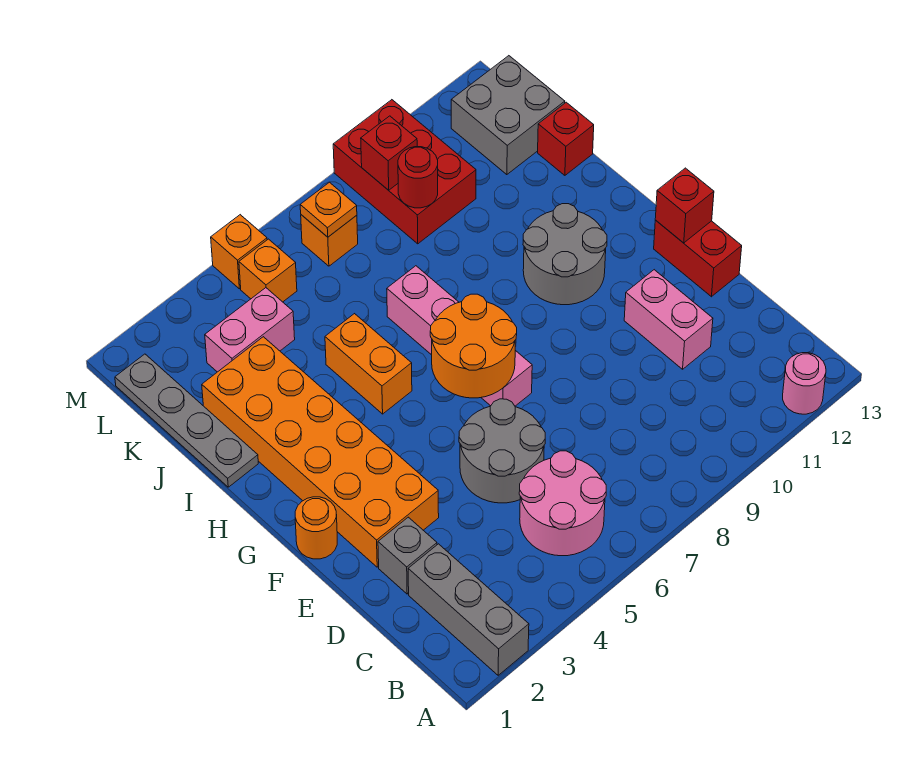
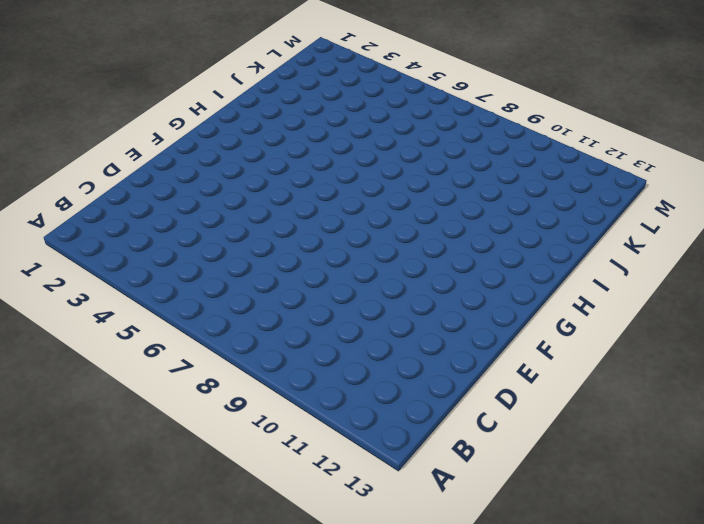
none -> grey 1x3 brick [408,544,529,675]
none -> pink 1x1 round brick [783,353,826,414]
none -> pink 2x2 round brick [519,451,606,556]

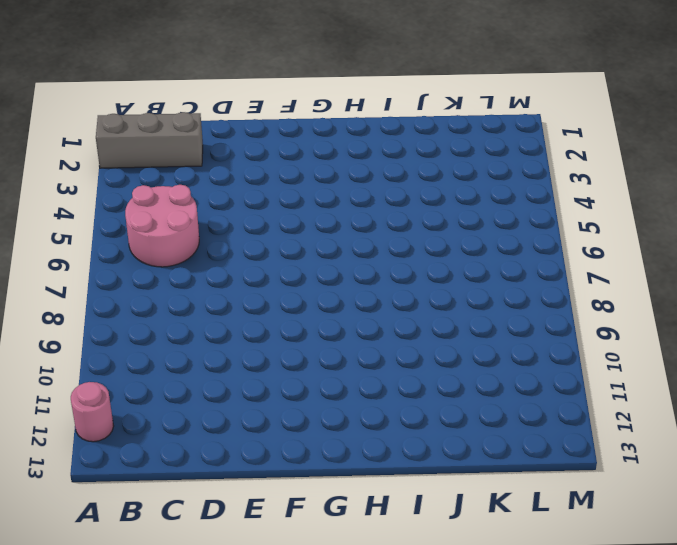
none -> grey 1x1 brick [378,517,437,594]
none -> grey 2x2 round brick [459,399,545,503]
none -> pink 1x2 brick [624,270,713,369]

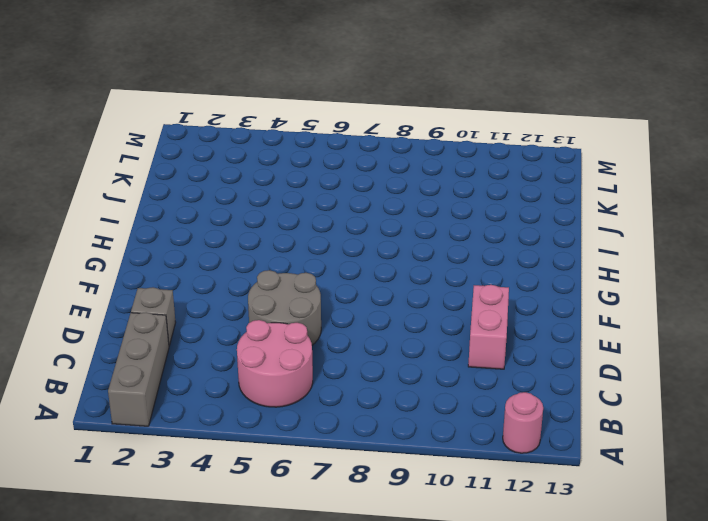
none -> orange 2x6 brick [202,337,439,567]
none -> red 1x2 brick [654,220,742,297]
none -> orange 1x1 round brick [295,497,337,559]

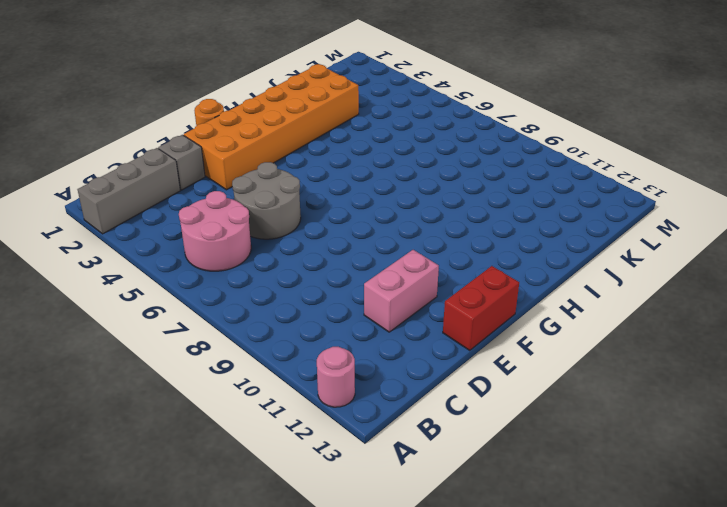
none -> pink 1x4 brick [387,266,532,406]
none -> grey 2x2 round brick [523,204,607,305]
none -> orange 1x2 brick [325,314,412,414]

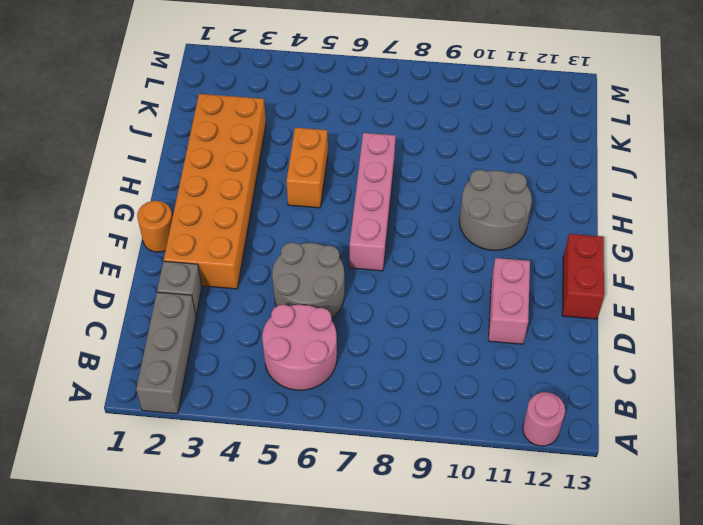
none -> grey 1x4 plate [115,354,258,487]
none -> red 1x1 brick [538,102,594,175]
none -> pink 1x2 brick [205,288,295,372]

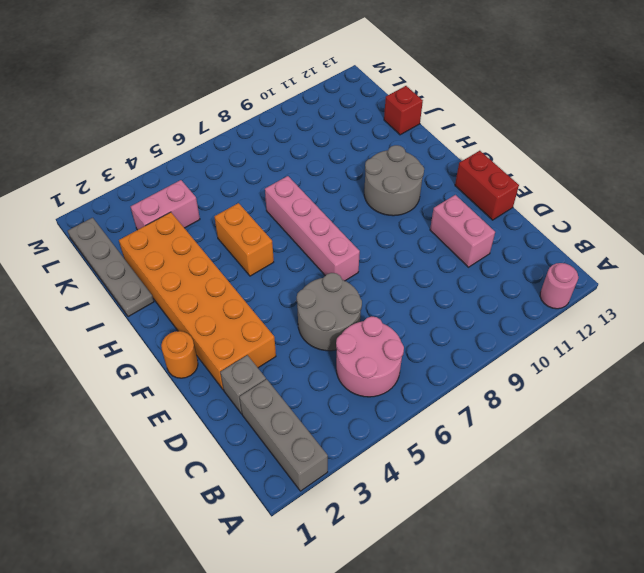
none -> red 2x3 brick [333,100,476,244]
none -> grey 2x2 brick [451,56,565,175]
none -> orange 1x1 brick [239,239,297,302]

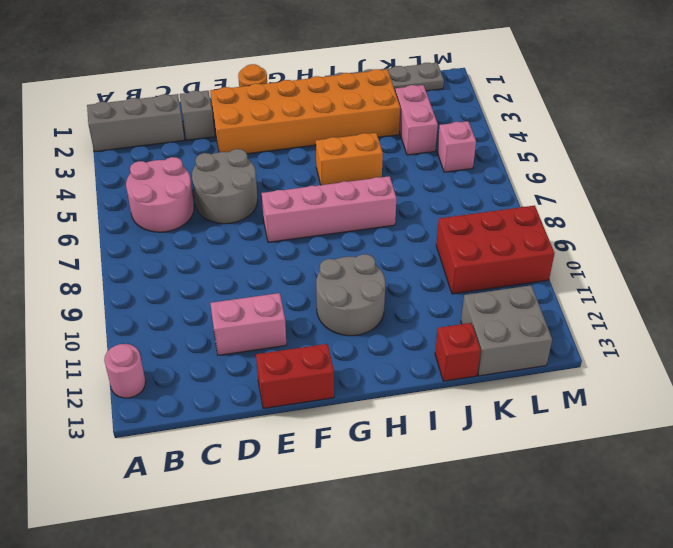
pink 1x1 brick [437,121,476,172] -> orange 1x1 brick [239,239,297,302]
none -> orange 1x1 brick [301,215,358,266]
none -> orange 1x1 brick [211,215,267,289]
none -> orange 2x2 round brick [430,294,517,398]

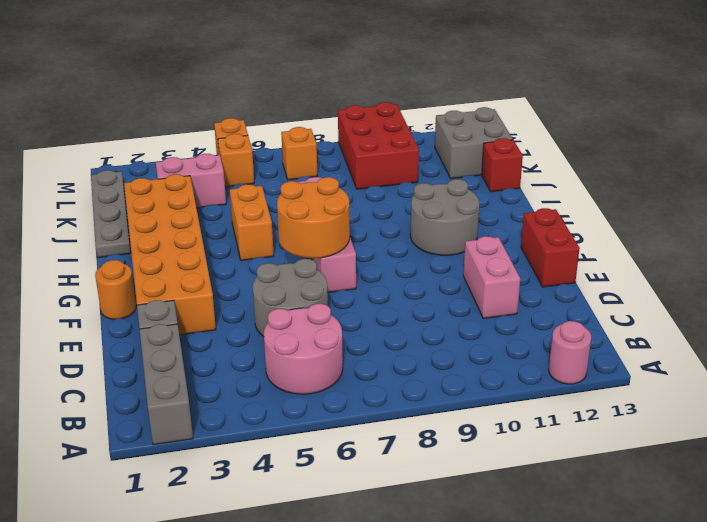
none -> red 1x1 brick [655,168,714,243]
none -> red 1x1 round brick [398,147,438,208]
none -> orange 1x1 plate [300,182,357,237]

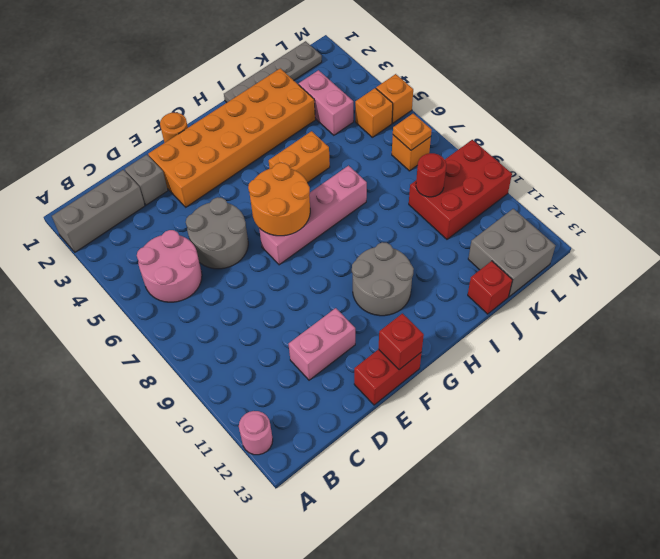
none -> red 1x1 brick [361,116,417,190]

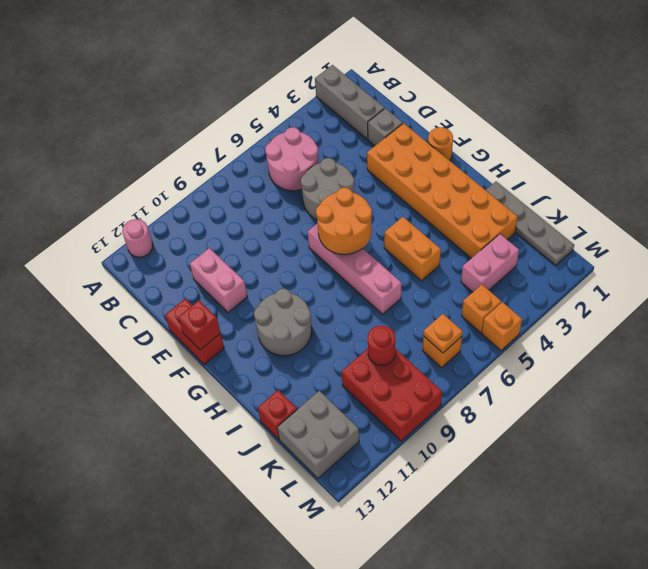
none -> red 1x1 brick [361,116,417,190]

